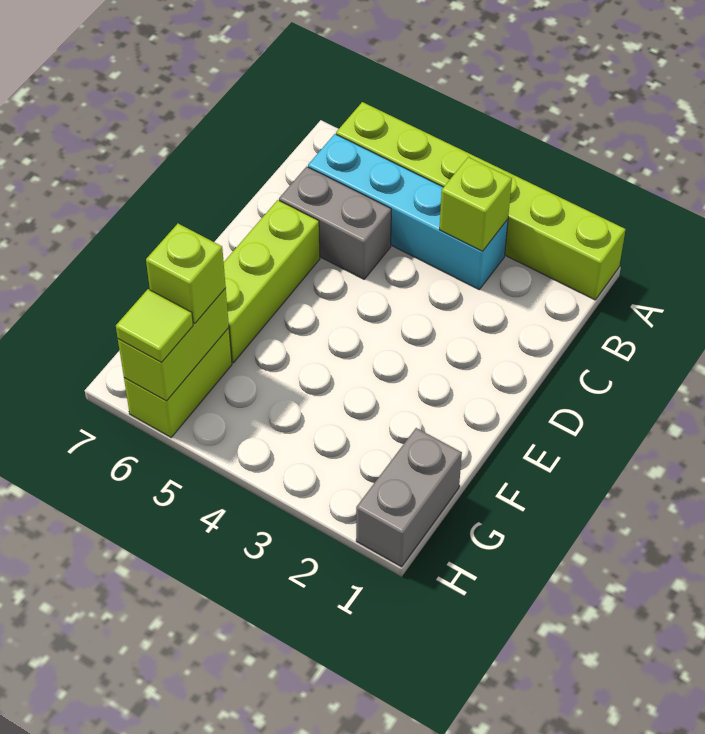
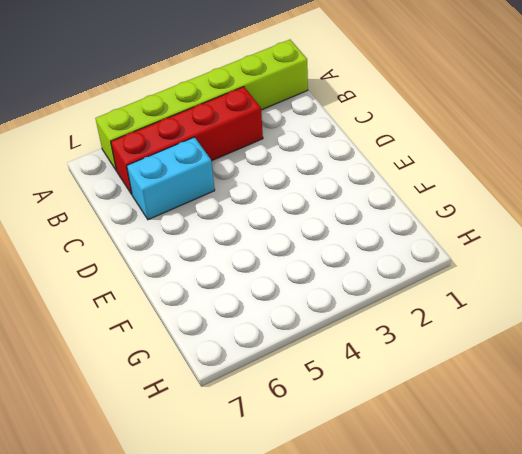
red 1x4 brick [111,87,263,194] -> cyan 1x4 brick [308,134,508,289]
cyan 1x2 brick [127,137,215,220] -> grey 1x2 brick [279,167,391,279]
none -> lime 1x3 brick [224,200,320,363]
none -> grey 1x2 brick [356,428,462,567]

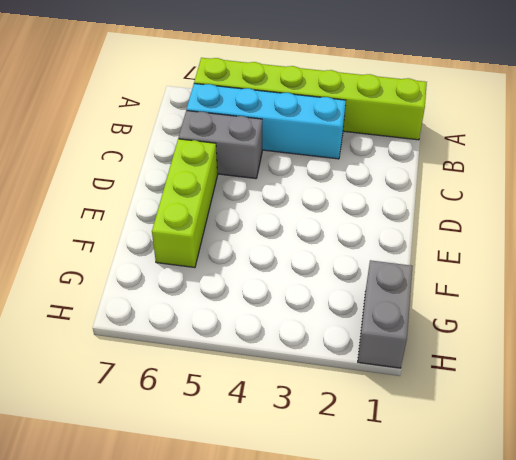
none -> lime 1x2 brick [124,328,232,437]
none -> lime 1x1 brick [439,157,512,251]

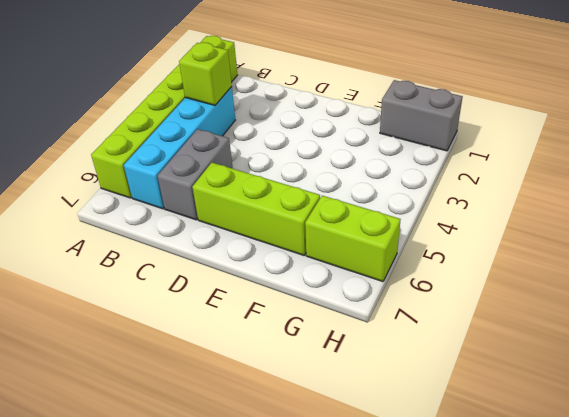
none -> lime 1x2 brick [118,288,229,401]
none -> lime 1x1 brick [146,224,226,323]

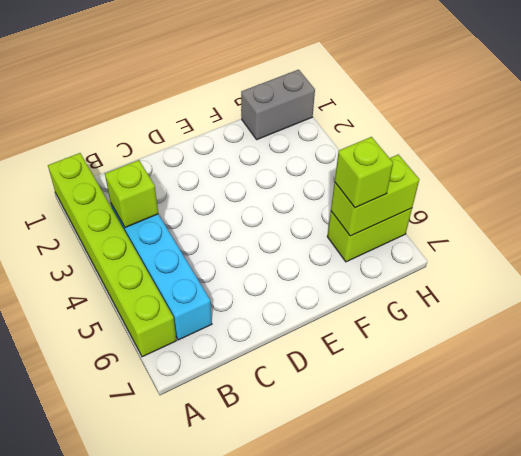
none -> grey 1x2 brick [279,167,391,279]
none -> lime 1x3 brick [224,200,320,363]

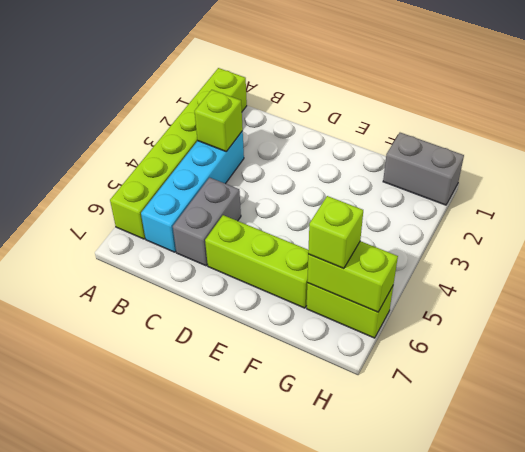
none -> lime 1x1 tile [116,289,193,363]

